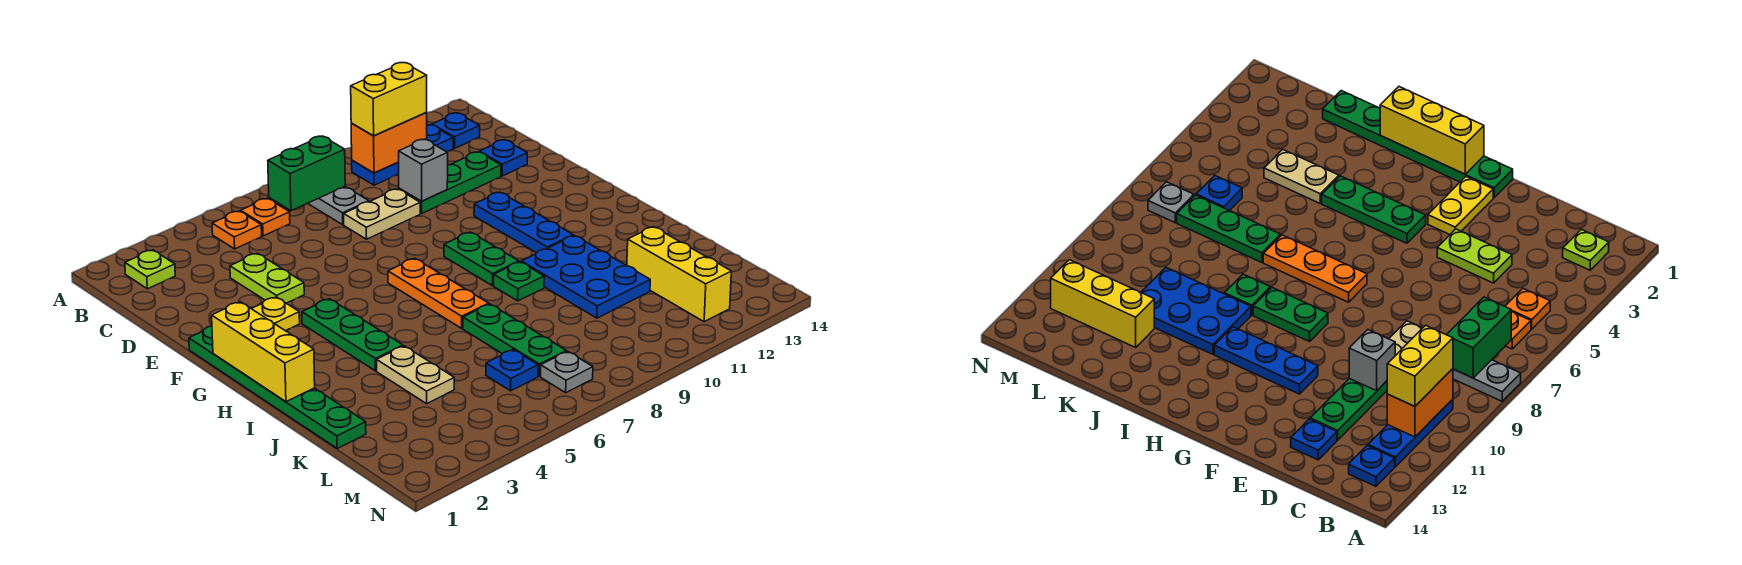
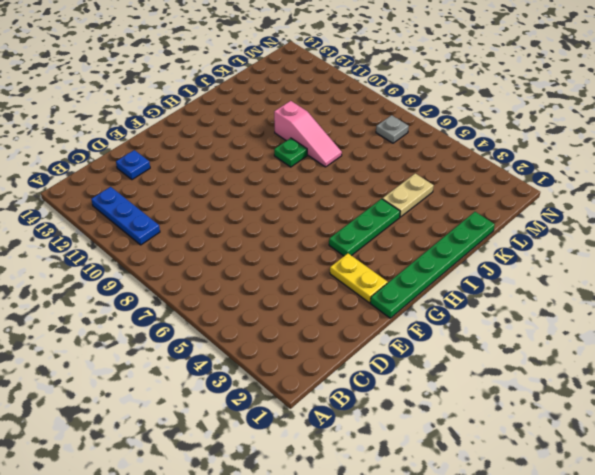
pink 1x3 slope [274,101,342,167] -> blue 2x3 plate [521,235,650,318]
none -> grey 1x3 plate [308,187,369,225]
none -> lime 1x1 plate [125,250,175,289]
none -> orange 1x1 plate [212,211,262,249]

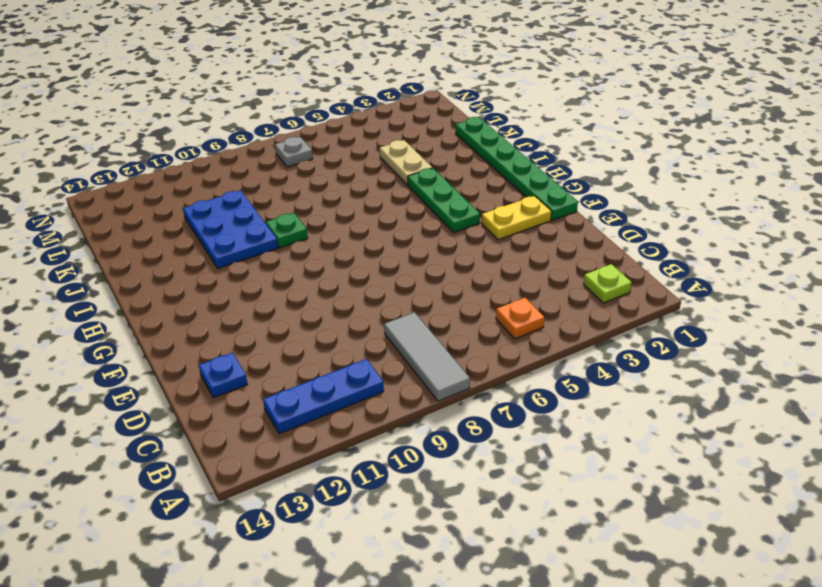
grey 1x3 tile [384,312,470,401] -> grey 1x3 plate [308,187,369,225]
none -> orange 1x1 plate [241,198,290,236]
none -> blue 1x1 plate [432,113,480,149]
none -> lime 1x2 plate [230,253,304,303]

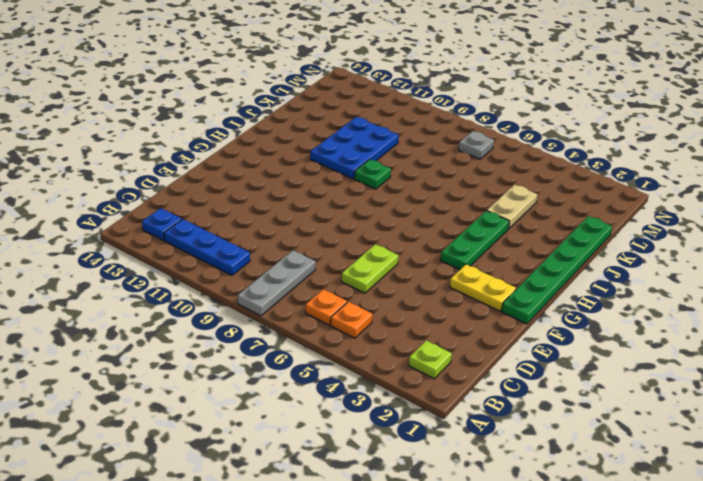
lime 1x2 plate [342,244,399,293] -> lime 1x2 plate moved to [230,253,304,303]
none -> tan 1x2 plate [344,189,420,239]
none -> green 1x3 plate [399,152,501,213]
none -> blue 1x1 plate [479,140,527,176]

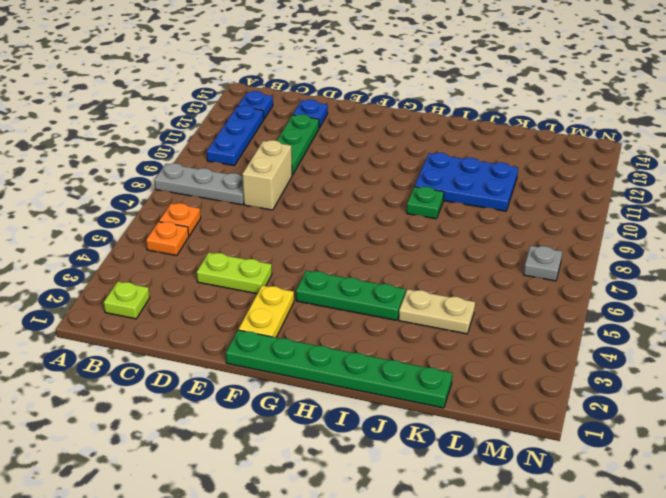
tan 1x2 brick [242,140,292,210] -> tan 1x2 plate [344,189,420,239]
none -> blue 1x3 plate [474,192,573,253]
none -> orange 1x3 plate [388,258,489,328]
none -> green 1x2 plate [444,232,519,286]

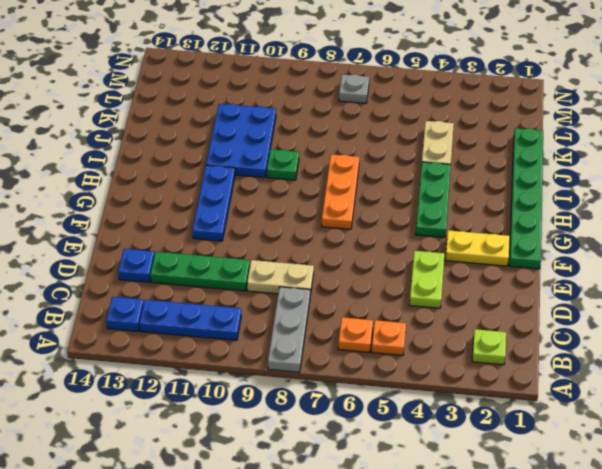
none -> green 1x2 plate [444,232,519,286]
none -> green 1x3 plate [463,304,566,376]
none -> yellow 1x3 brick [627,227,731,322]

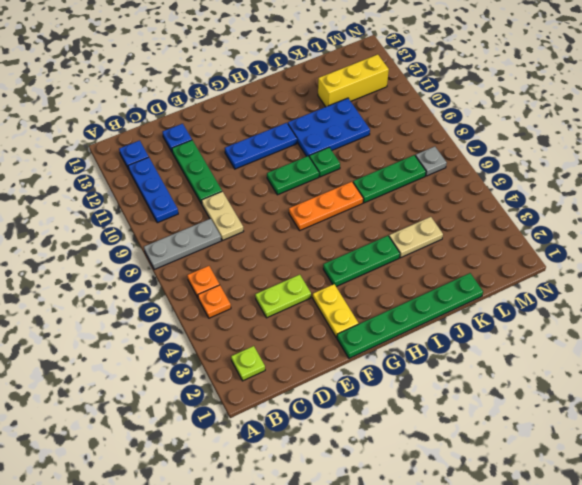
none -> blue 1x1 plate [486,350,538,391]
none -> green 1x2 brick [268,136,345,211]
none -> orange 1x2 brick [351,113,427,173]

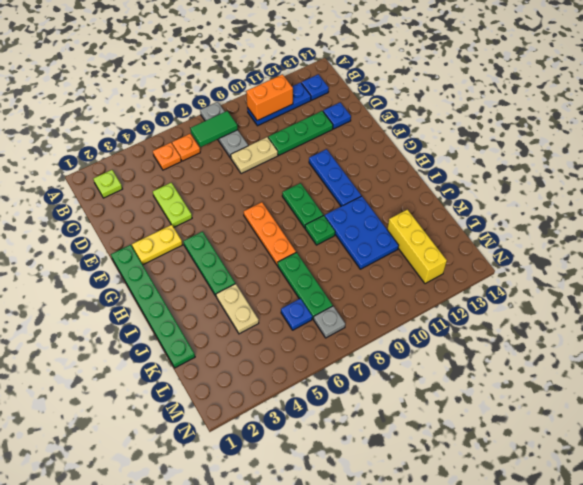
green 1x2 tile [191,111,238,147] -> green 1x2 brick [268,136,345,211]
none -> grey 1x1 brick [399,139,448,201]
none -> yellow 1x3 brick [212,302,315,402]
none -> yellow 1x2 brick [351,63,427,136]

